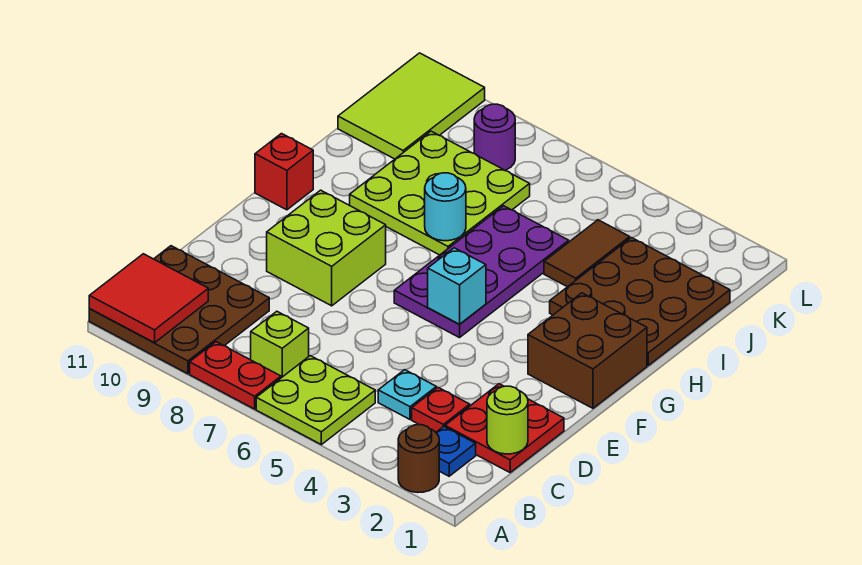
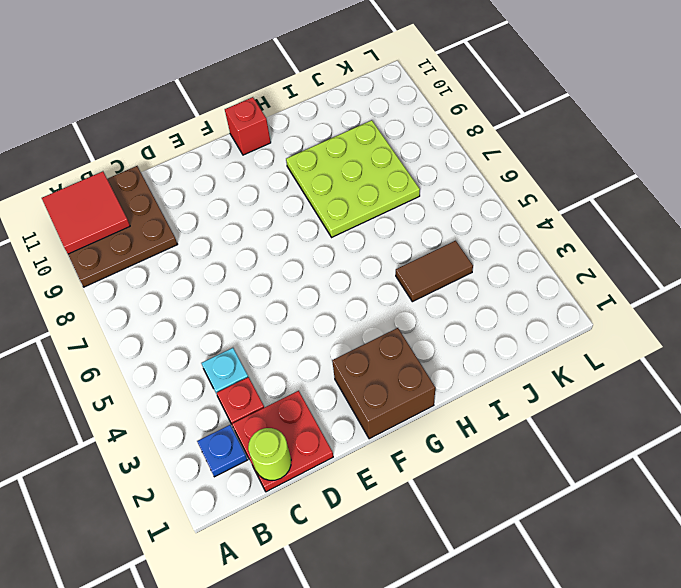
none -> brown 1x1 round brick [398,425,439,493]
none -> lime 2x2 plate [256,356,375,445]
none -> red 1x2 plate [190,342,281,409]

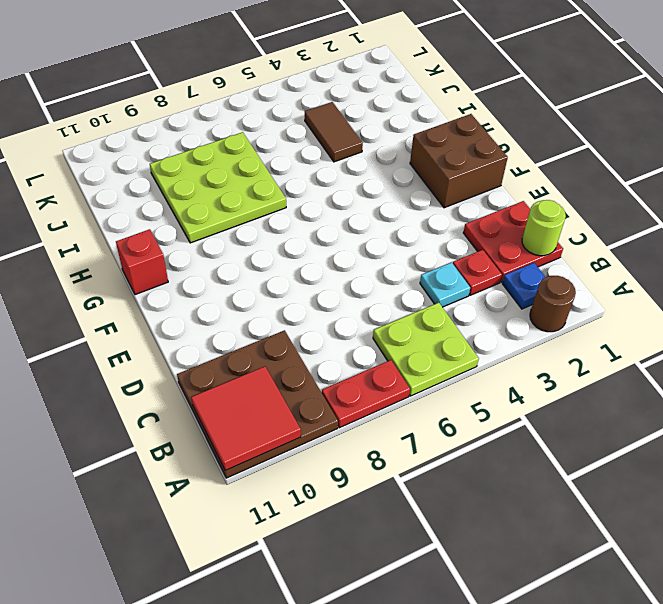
none -> lime 1x1 brick [251,311,309,378]
none -> lime 2x2 brick [267,190,386,306]
none -> purple 2x4 plate [394,206,569,338]

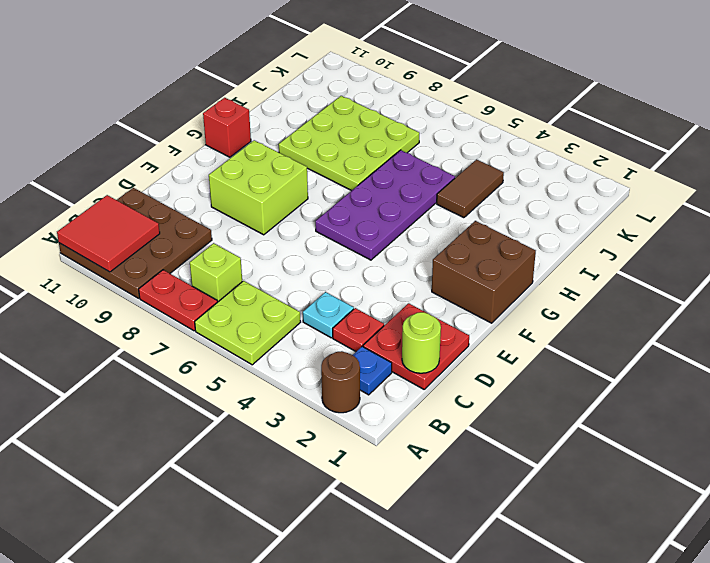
none -> brown 3x3 plate [550,238,730,365]
none -> lime 2x3 tile [338,53,485,159]
none -> purple 1x1 round brick [474,104,515,170]

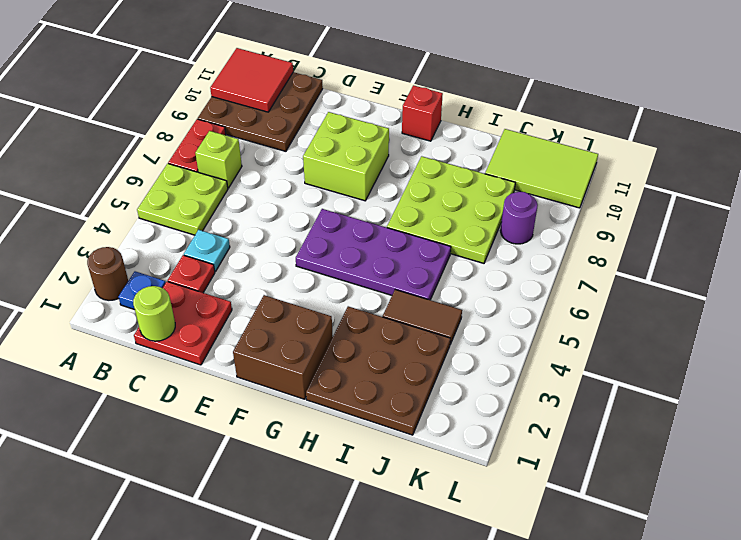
none -> cyan 1x1 brick [428,248,486,324]
none -> cyan 1x1 round brick [425,173,466,241]

